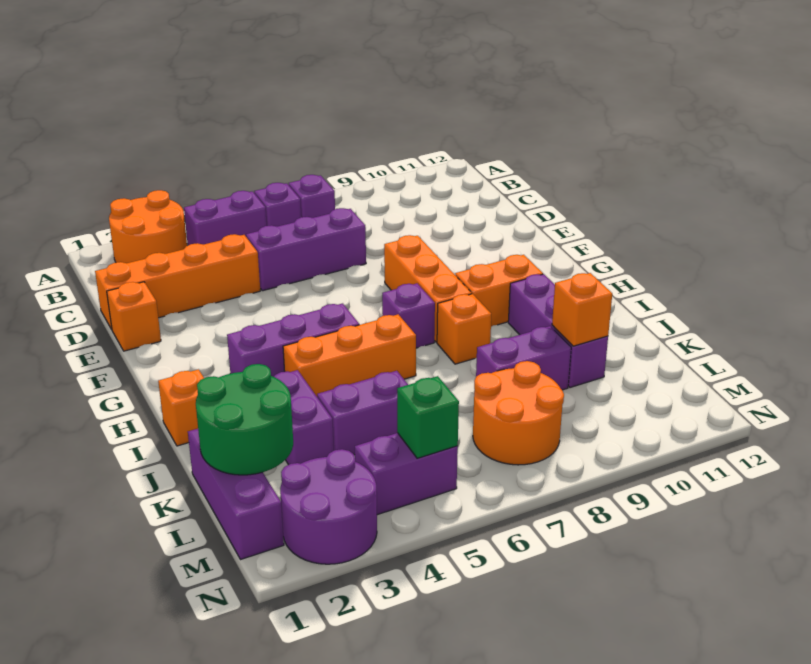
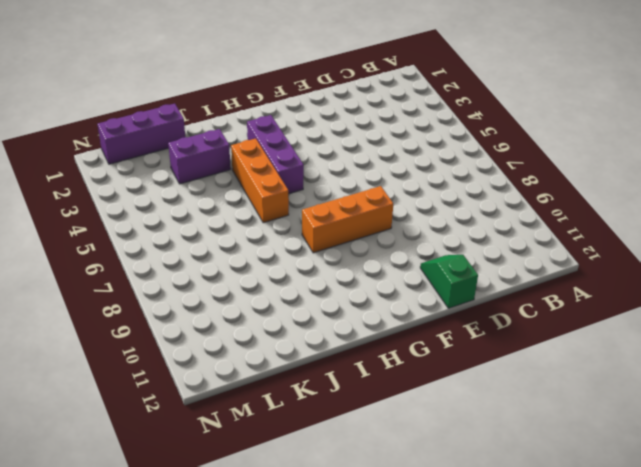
green 1x2 slope [420,255,478,308] -> none
none -> orange 2x2 round brick [109,190,187,263]
none -> purple 1x2 brick [184,191,267,245]
none -> purple 1x1 brick [254,183,301,226]

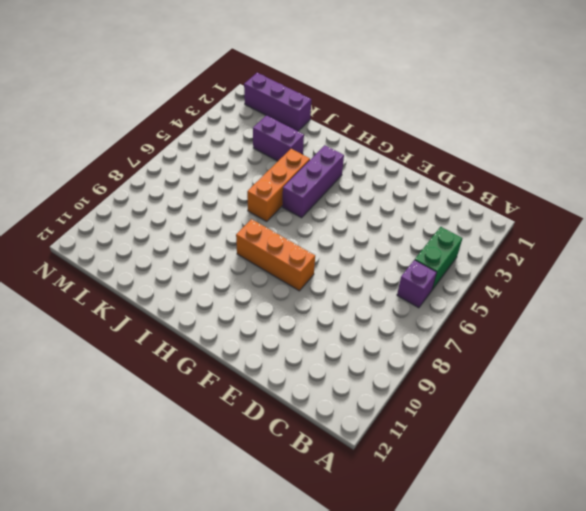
green 1x2 brick [415,227,462,290] -> purple 1x2 brick [184,191,267,245]
none -> orange 2x2 round brick [109,190,187,263]
none -> purple 1x1 brick [289,175,335,218]
none -> orange 1x4 brick [95,234,260,329]

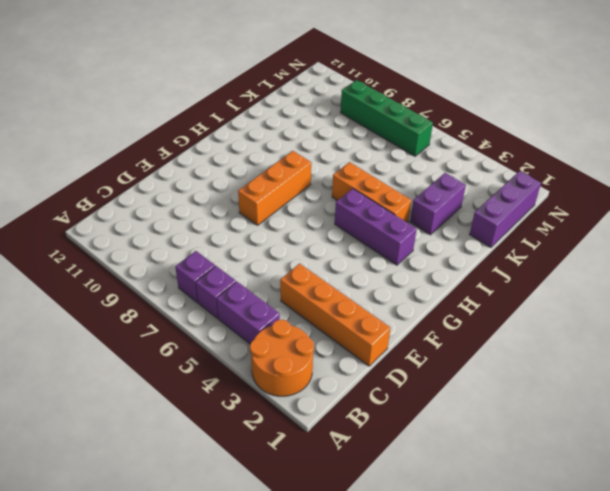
green 1x4 brick [340,80,433,156] -> orange 2x2 round brick [473,361,564,465]
none -> purple 1x3 brick [246,208,366,291]
none -> orange 1x1 brick [107,282,161,351]
none -> purple 1x1 brick [382,283,435,348]

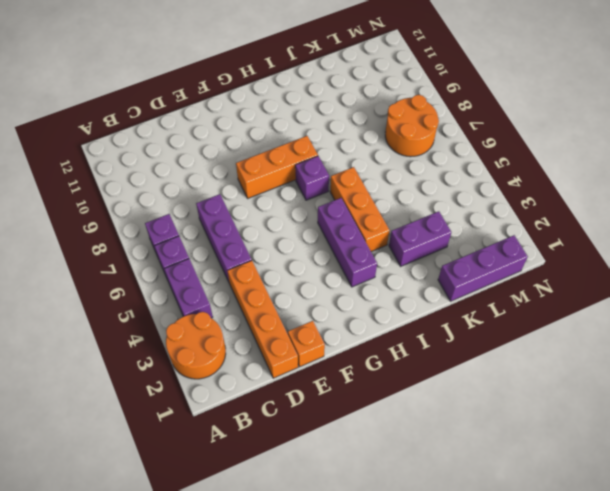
none -> orange 1x2 brick [455,255,543,327]
none -> orange 1x1 brick [158,370,204,446]
none -> orange 1x1 brick [437,294,491,364]

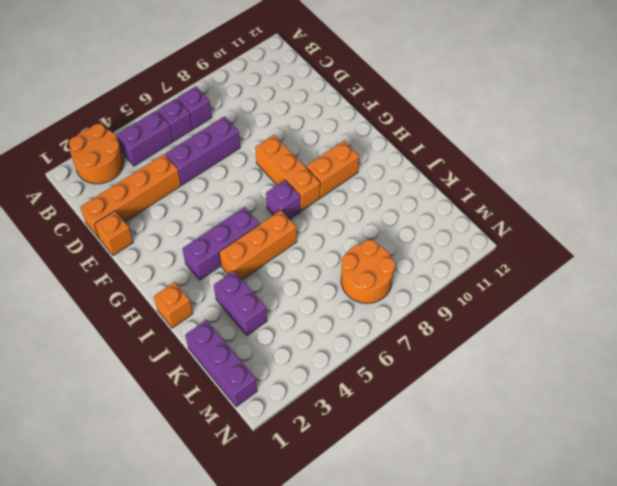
none -> orange 1x1 brick [437,294,491,364]
none -> purple 1x3 brick [508,274,608,388]
none -> purple 1x2 brick [317,371,408,455]

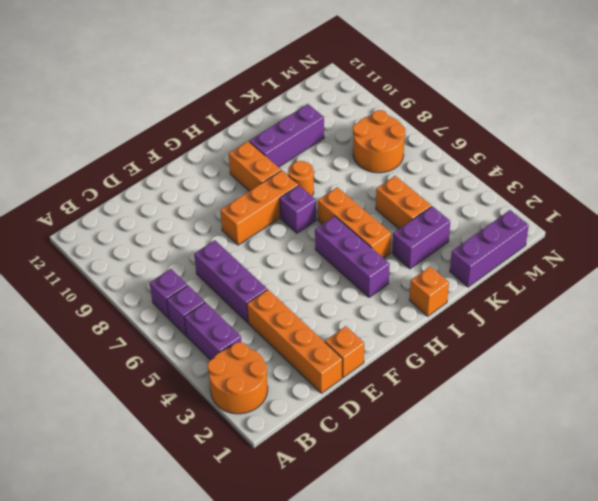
orange 1x1 round brick [288,161,314,196] -> orange 1x1 brick [437,294,491,364]
orange 1x2 brick [376,176,431,229] -> purple 1x2 brick [317,371,408,455]
none -> purple 1x2 brick [476,326,571,390]
none -> purple 2x2 round brick [280,449,377,564]
none -> purple 1x2 brick [355,433,458,515]

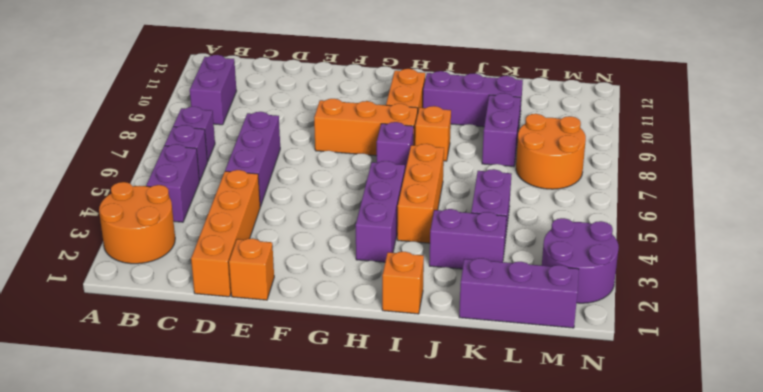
purple 1x2 brick [190,55,236,125] -> purple 1x2 brick moved to [355,433,458,515]
none -> green 2x2 round brick [196,364,293,475]
none -> orange 1x1 brick [552,273,612,346]
none -> green 1x1 brick [397,376,459,458]

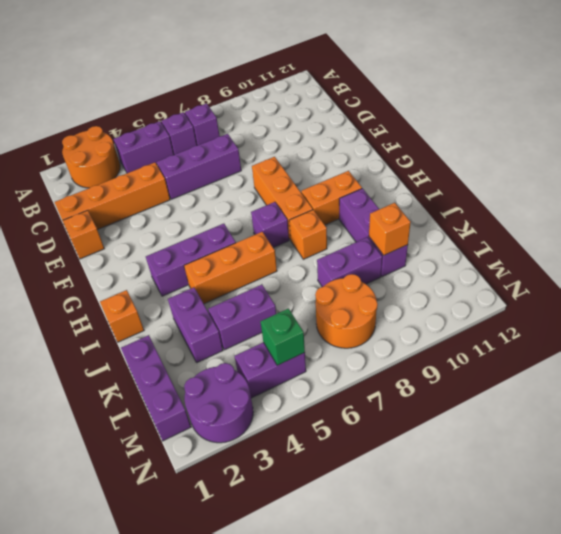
none -> green 2x2 round brick [196,364,293,475]

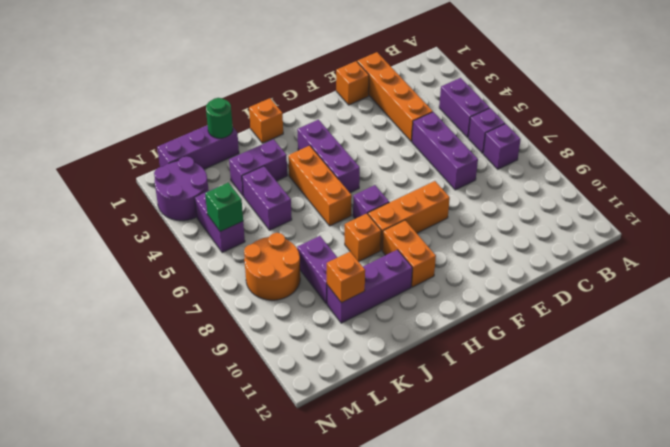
green 1x1 round brick [206,98,233,138] -> green 2x2 round brick [196,364,293,475]
none -> orange 2x2 round brick [109,190,187,263]

